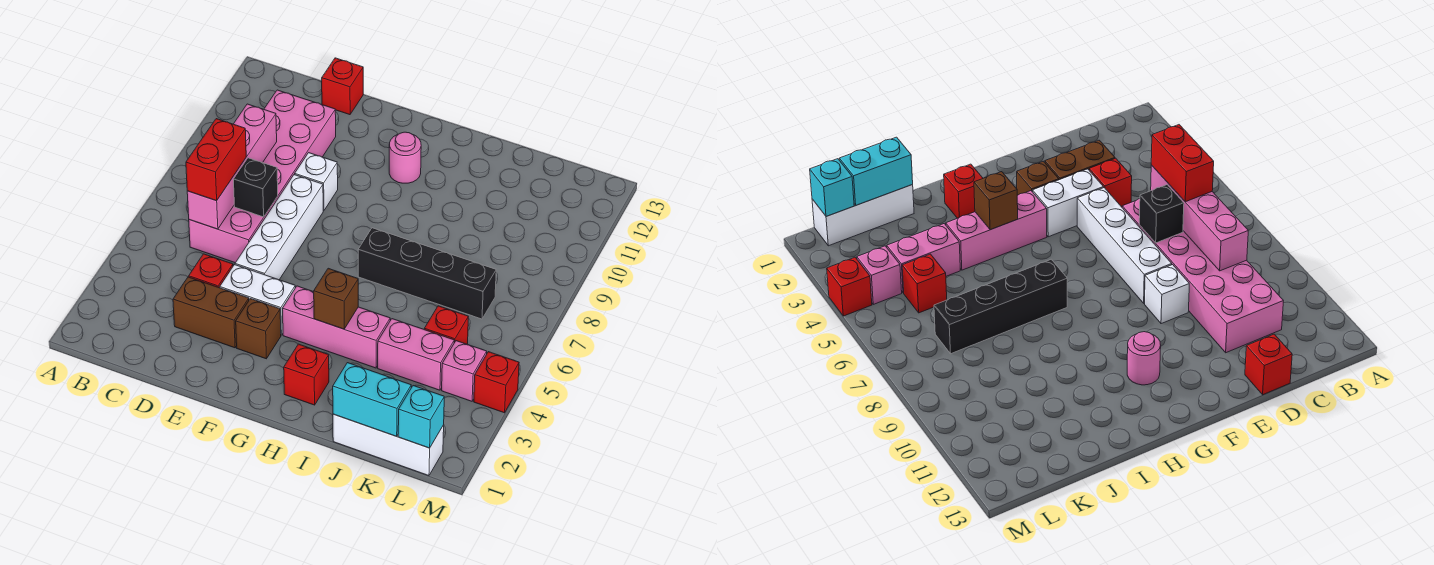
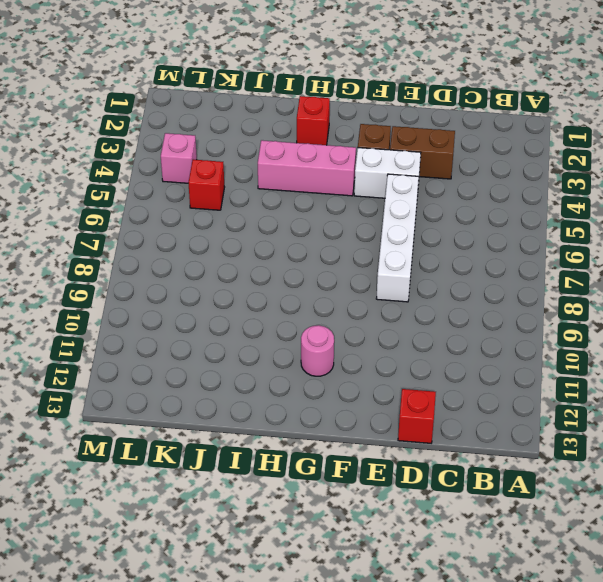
none -> pink 2x6 brick [189,90,336,263]
none -> red 1x1 brick [189,254,233,288]
none -> white 1x1 brick [295,153,338,211]

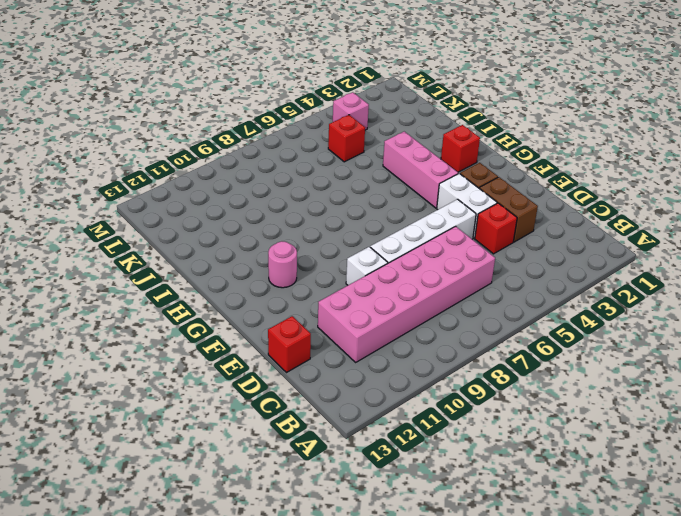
none -> black 1x4 brick [358,228,496,319]
none -> white 1x3 brick [333,414,444,476]
none -> pink 1x2 brick [378,319,454,390]

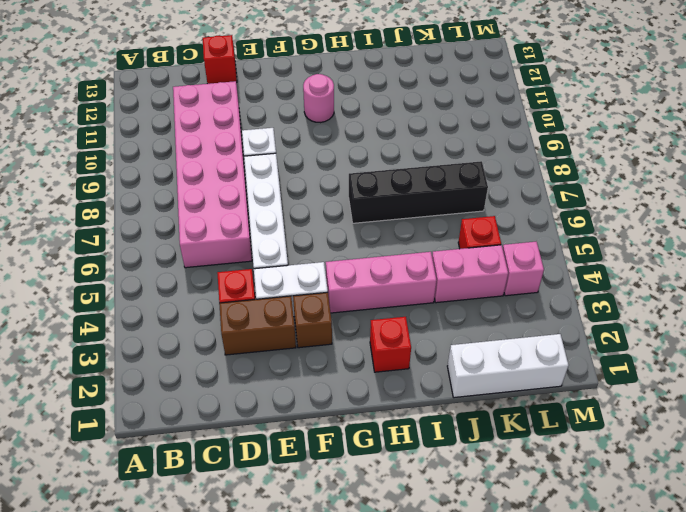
none -> red 1x1 brick [474,352,519,413]
none -> pink 1x4 brick [187,104,277,229]
none -> black 1x1 brick [234,158,278,217]

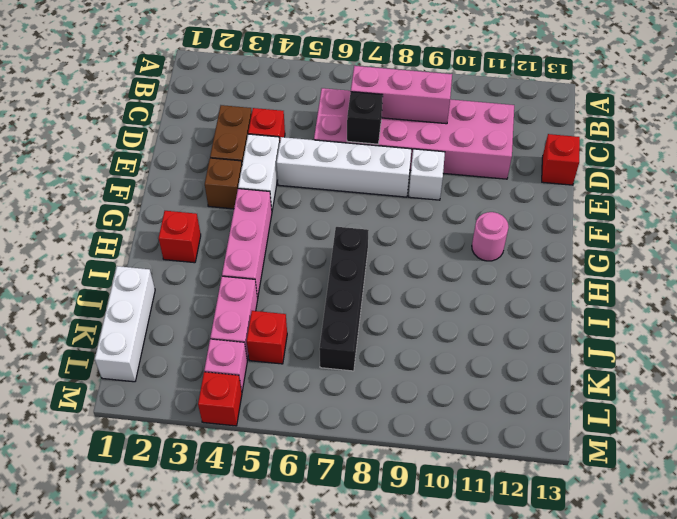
pink 1x3 brick [351,66,452,124] -> pink 1x4 brick [187,104,277,229]
none -> brown 1x1 brick [314,268,358,329]
none -> cyan 1x2 brick [333,363,411,436]
none -> cyan 1x1 brick [398,386,444,448]

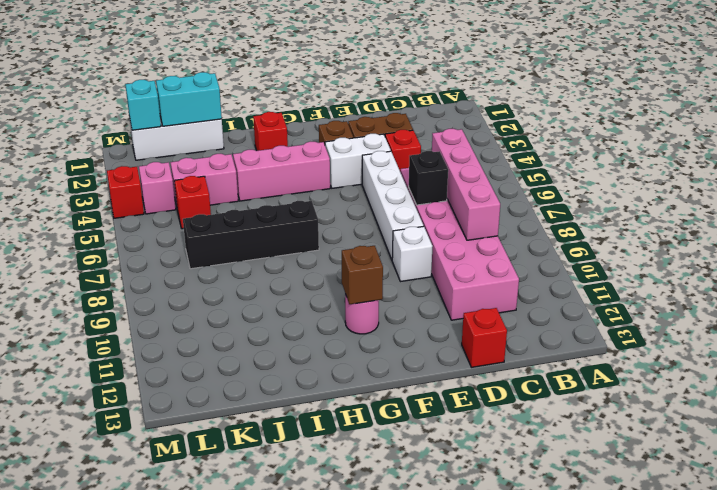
brown 1x1 brick [342,246,383,304] -> brown 1x1 brick moved to [314,268,358,329]
none -> red 1x2 brick [186,119,246,201]

